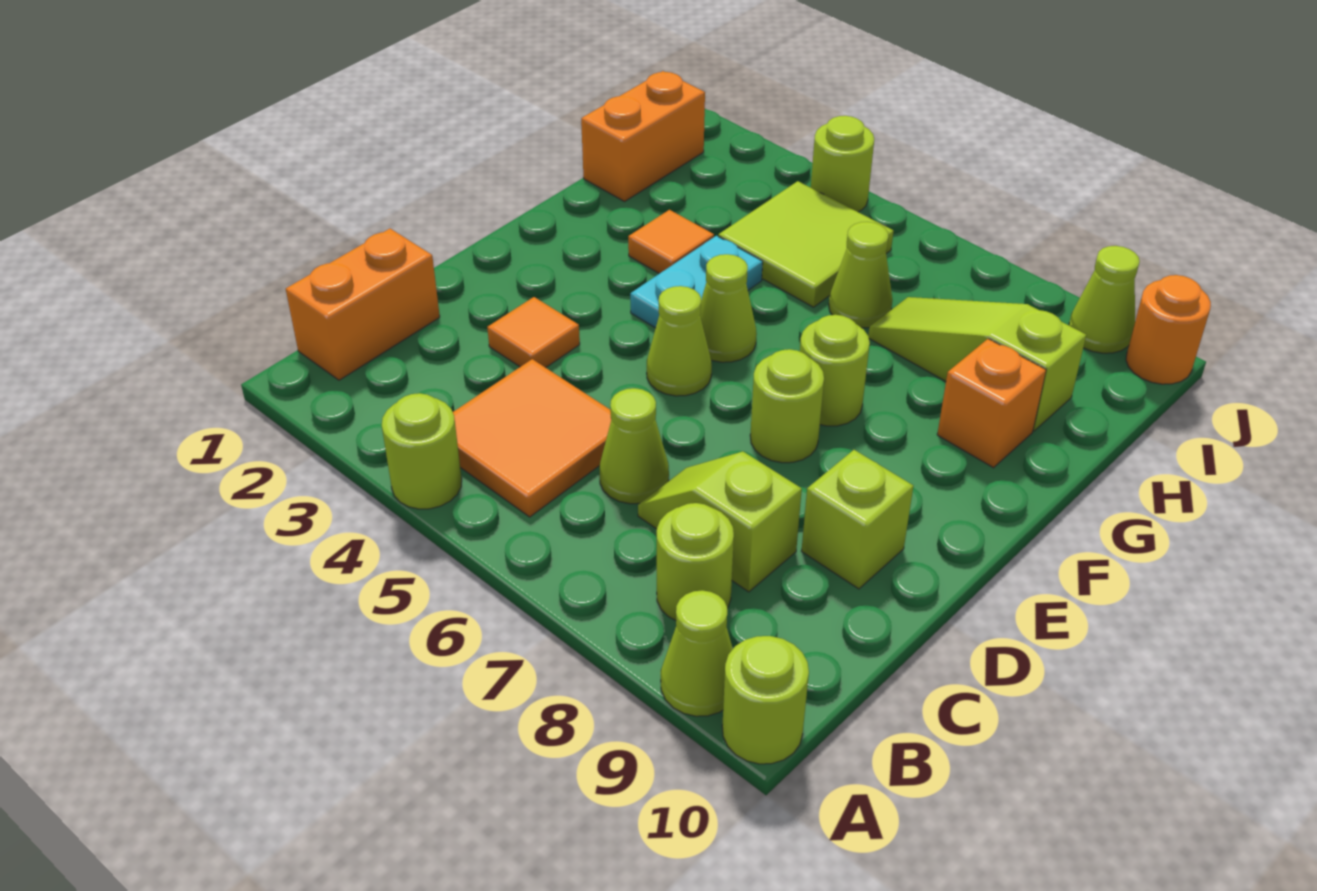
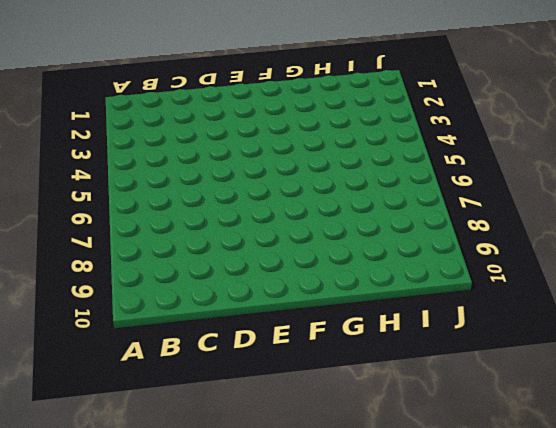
none -> lime 1x1 round brick [382,393,462,509]
none -> lime 1x1 cone [661,590,733,716]
none -> lime 1x1 round brick [722,636,809,764]

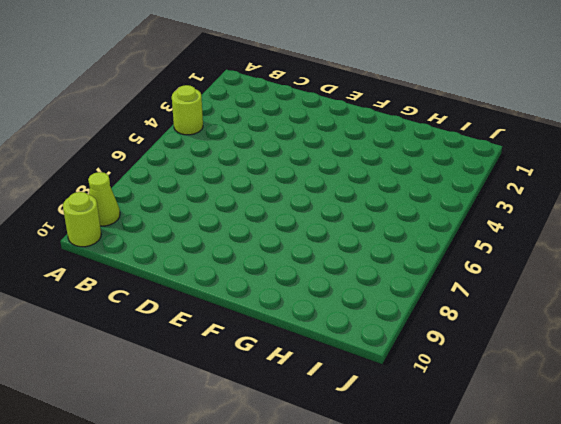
none -> orange 1x2 brick [286,229,440,380]
none -> orange 2x2 tile [453,359,611,517]
none -> lime 1x1 round brick [657,503,734,620]

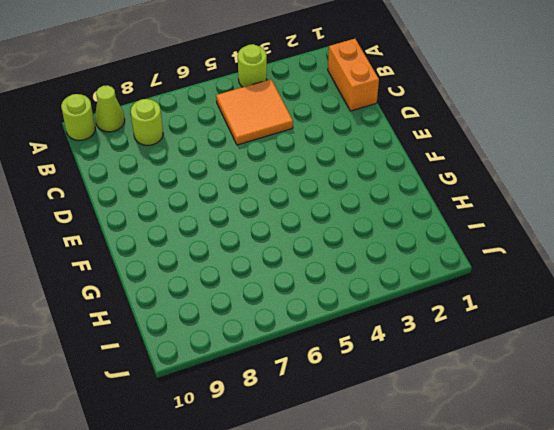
none -> lime 1x1 cone [599,388,669,504]
none -> lime 1x2 slope [638,451,802,592]
none -> orange 1x1 tile [487,297,580,368]

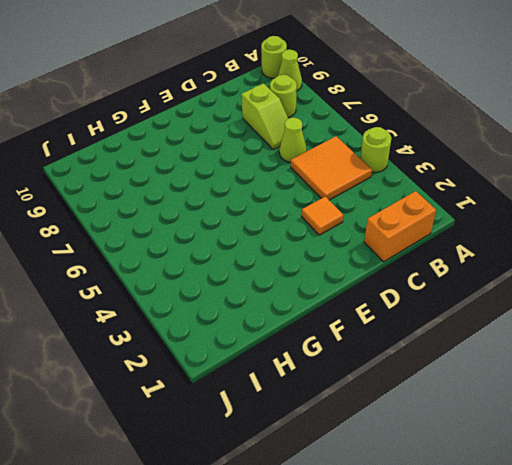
none -> lime 1x1 brick [802,450,913,589]
none -> lime 1x1 cone [647,286,712,396]
none -> lime 1x1 round brick [750,349,824,463]

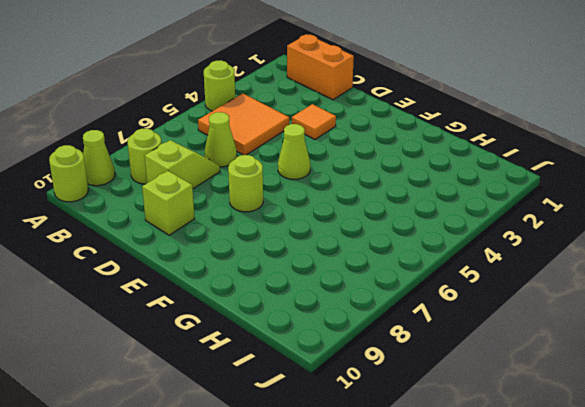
none -> cyan 1x2 plate [630,236,763,328]
none -> lime 1x1 cone [700,254,757,362]
none -> lime 1x1 round brick [800,315,870,426]

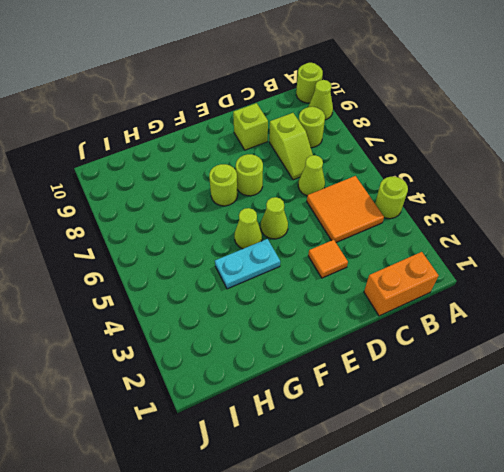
none -> orange 1x1 tile [628,210,714,274]
none -> orange 1x1 brick [937,339,1046,468]
none -> orange 1x2 brick [581,71,705,201]

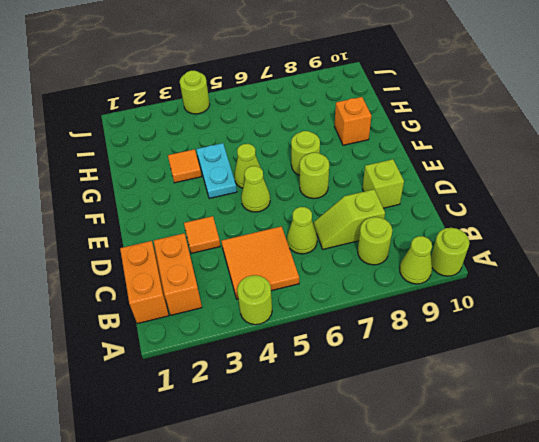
orange 1x2 brick [154,233,202,315] -> orange 1x2 brick moved to [581,71,705,201]
none -> lime 2x2 tile [718,181,893,307]
none -> lime 1x1 cone [829,222,892,328]
none -> lime 1x3 slope [868,297,1086,431]

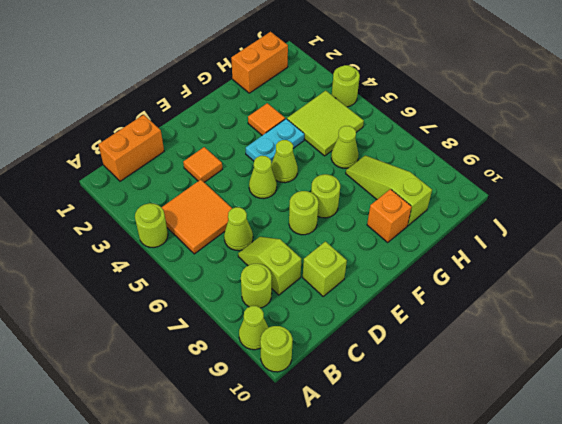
none -> lime 1x1 cone [1069,246,1140,353]
none -> orange 1x1 round brick [1126,275,1211,384]

